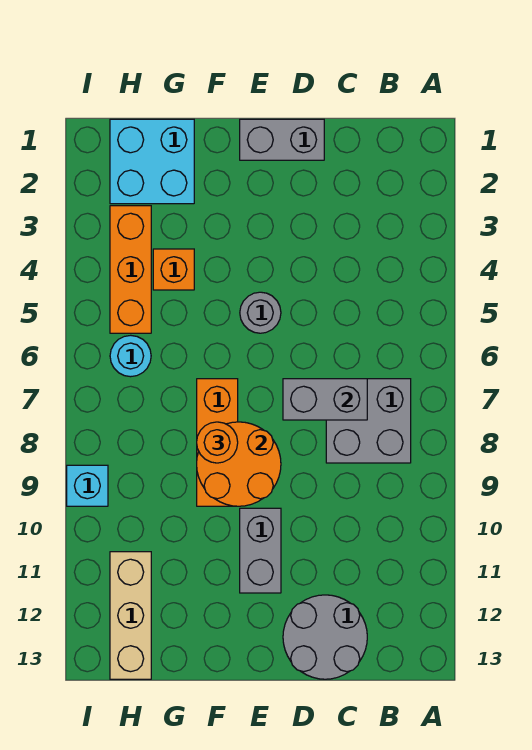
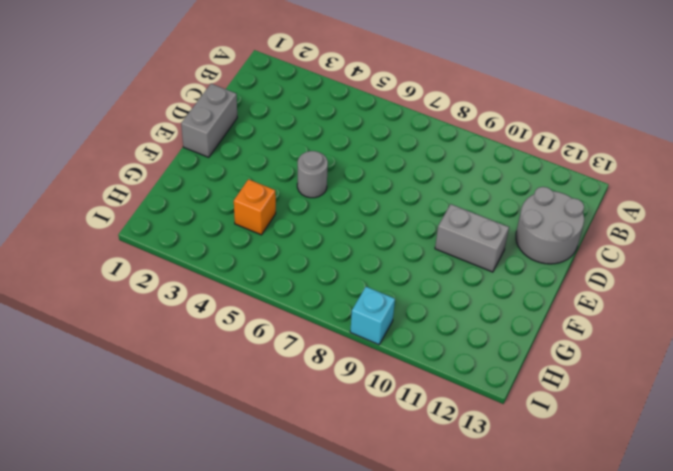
none -> grey 2x2 brick [326,379,411,463]
none -> orange 1x3 brick [197,379,238,506]
none -> cyan 2x2 brick [110,119,194,204]

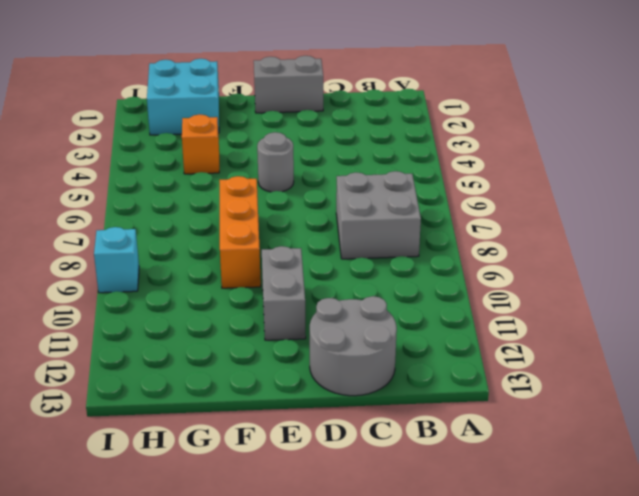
none -> orange 1x3 brick [110,206,151,333]
none -> cyan 1x1 round brick [110,335,151,377]
none -> tan 1x3 brick [110,552,151,679]

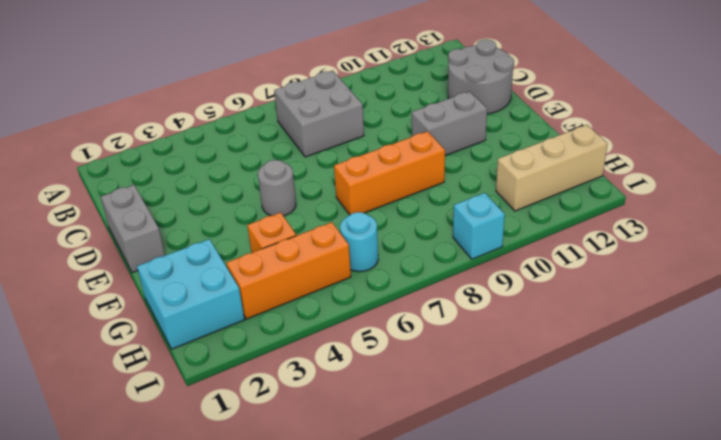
none -> grey 1x2 brick [283,379,367,420]
none -> orange 2x2 round brick [197,422,281,506]
none -> orange 1x1 round brick [197,422,238,463]

